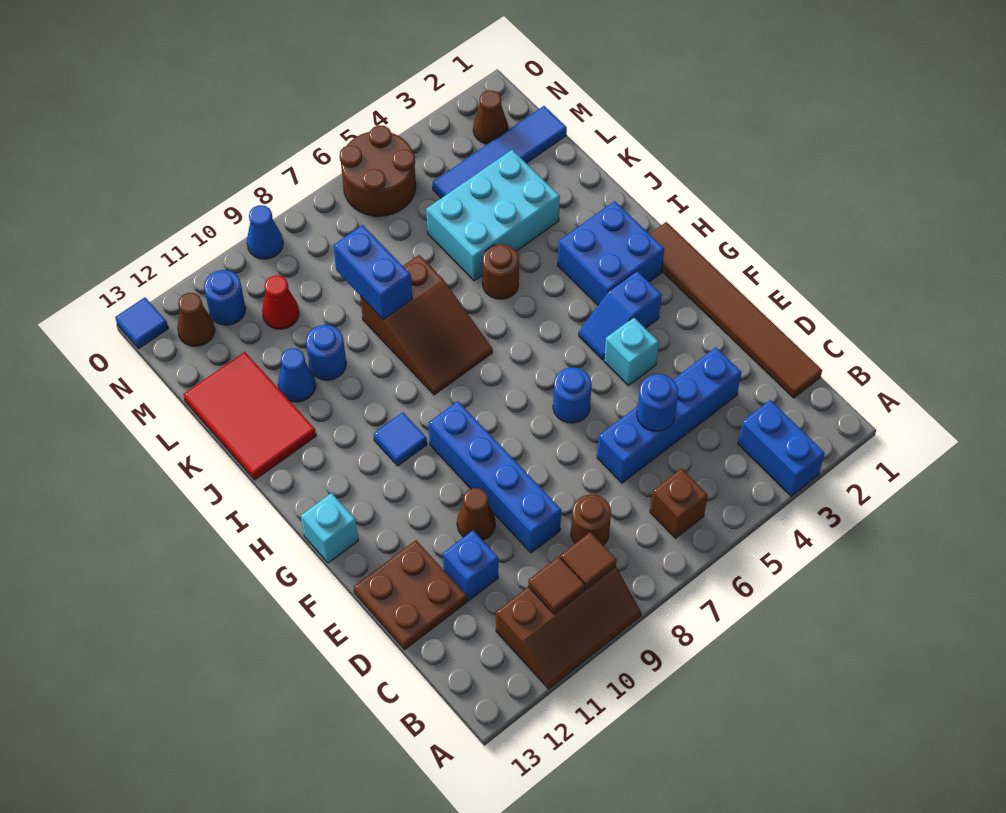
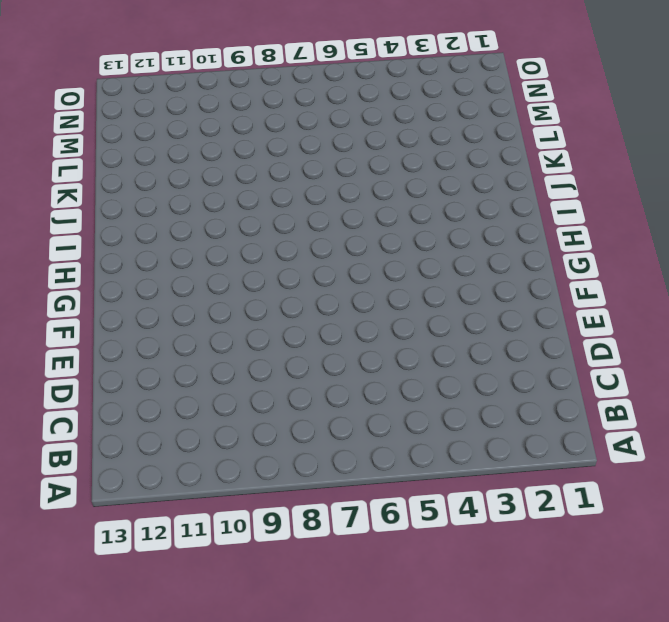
none -> blue 1x2 brick [738,400,825,496]
none -> brown 2x3 slope [496,567,641,689]
none -> brown 1x1 brick [650,469,708,538]
none -> brown 1x6 tile [650,222,822,398]

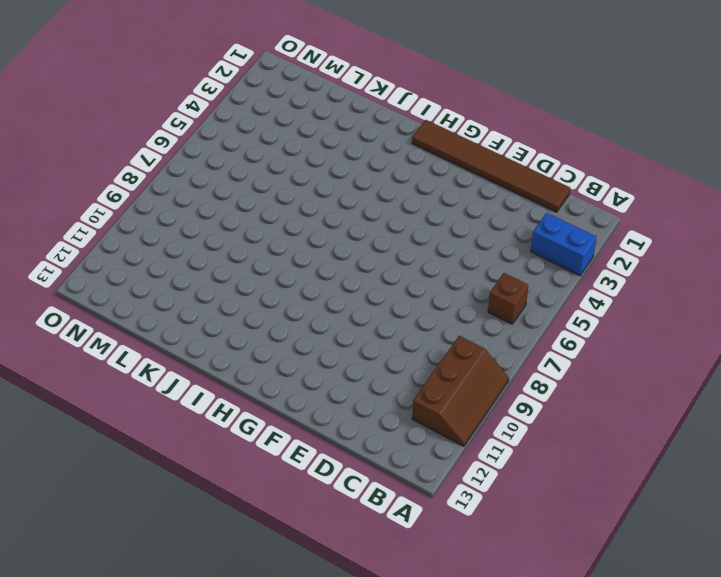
none -> brown 1x1 round brick [571,494,611,545]
none -> blue 1x4 brick [597,347,741,483]
none -> blue 1x4 brick [428,401,561,553]
none -> blue 1x1 brick [443,531,498,601]

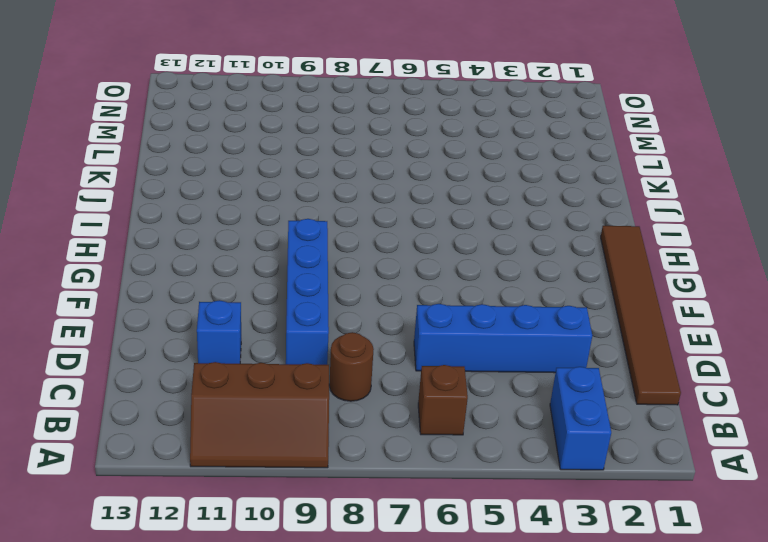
none -> brown 2x2 plate [354,540,467,650]
none -> brown 1x1 cone [457,488,495,540]
none -> cyan 1x1 brick [604,317,659,385]
none -> blue 1x1 round brick [553,367,592,423]

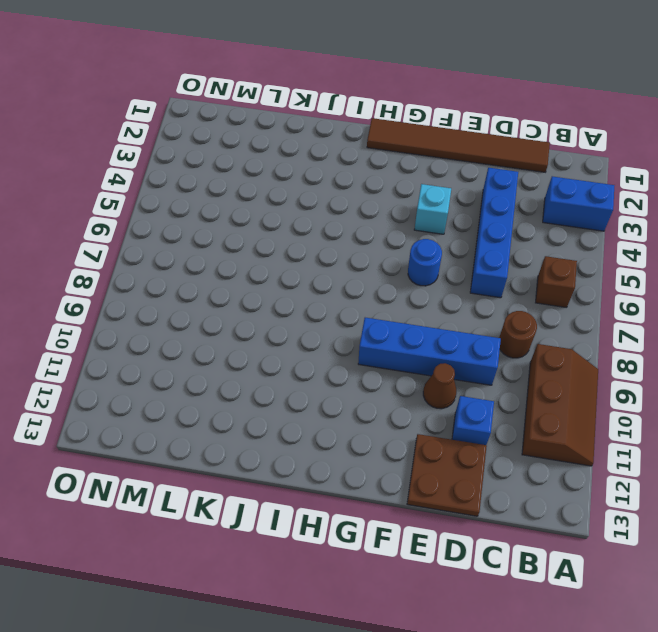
none -> blue 1x2 slope [579,271,662,360]
none -> cyan 1x1 brick [301,493,358,563]
none -> blue 2x2 brick [558,201,664,305]
none -> blue 1x1 tile [374,412,427,466]

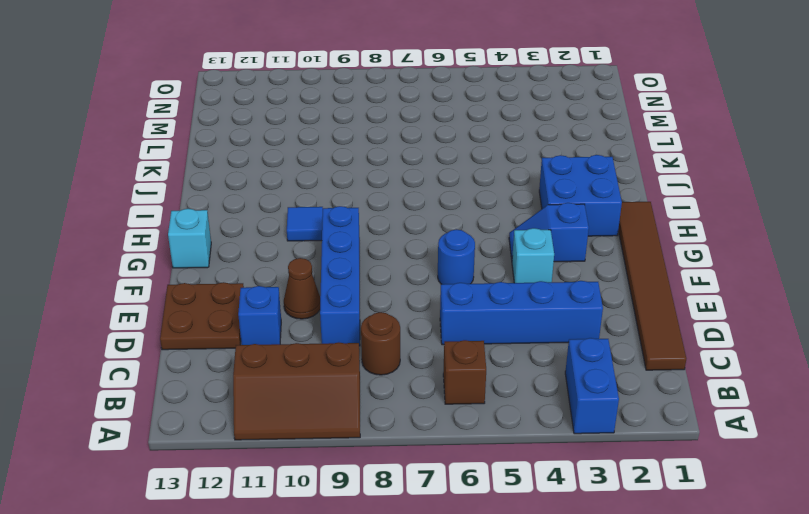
none -> brown 2x3 slope [360,255,492,395]
none -> brown 1x1 round brick [483,244,519,299]
none -> red 2x3 tile [183,352,316,480]
none -> cyan 2x3 brick [426,150,560,281]

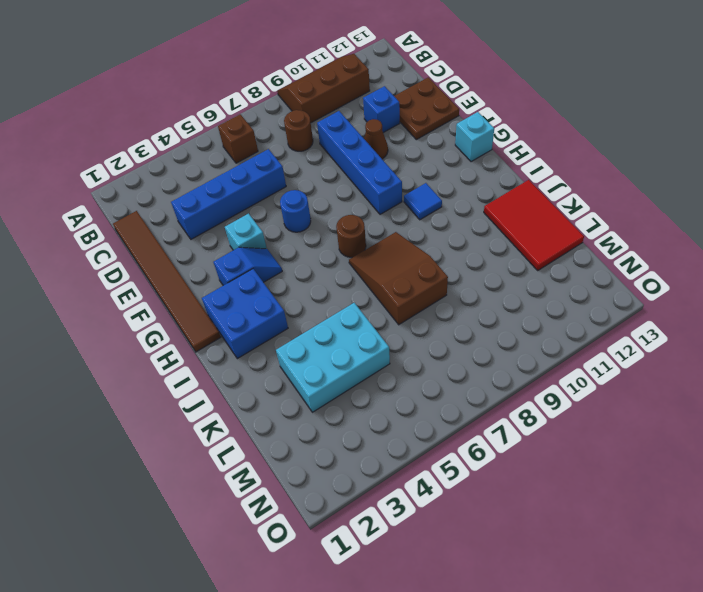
brown 1x1 round brick [336,215,366,257] -> brown 1x1 round brick moved to [483,244,519,299]
none -> blue 1x2 brick [738,400,825,496]
none -> blue 1x1 round brick [306,325,346,380]
none -> blue 1x1 cone [278,348,316,402]
none -> blue 1x4 tile [433,106,567,198]

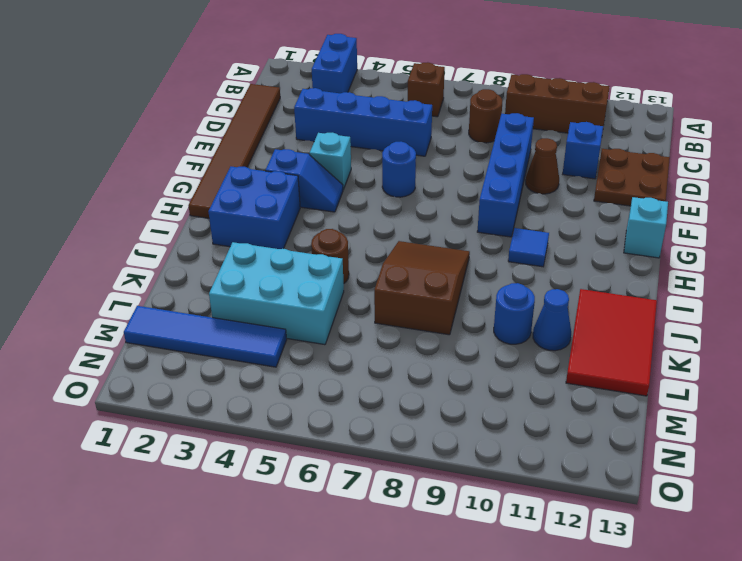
none -> red 1x1 cone [262,276,299,329]
none -> brown 1x1 cone [473,91,508,144]
none -> brown 2x2 round brick [340,125,416,216]
none -> blue 1x1 round brick [204,270,246,325]

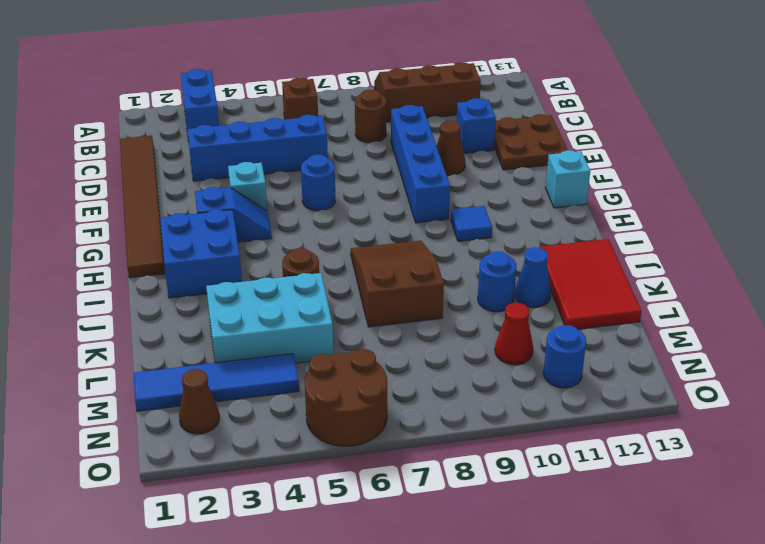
none -> brown 1x1 cone [177,293,215,346]
none -> blue 1x1 cone [247,205,283,259]
none -> blue 1x1 tile [115,297,168,349]
none -> brown 1x1 tile [560,532,617,589]

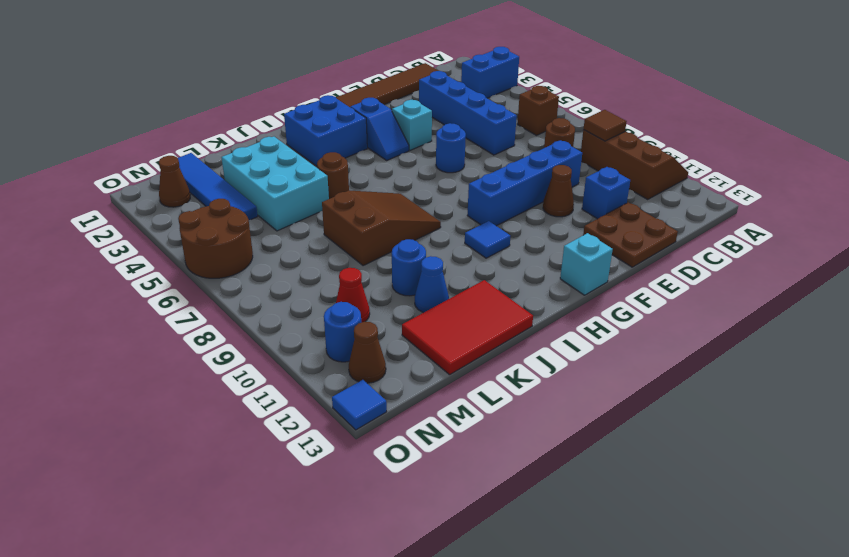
none -> blue 1x1 cone [247,205,283,259]
none -> brown 1x1 tile [528,557,585,614]
none -> blue 1x1 round brick [637,374,678,431]
none -> blue 1x2 brick [333,225,412,320]

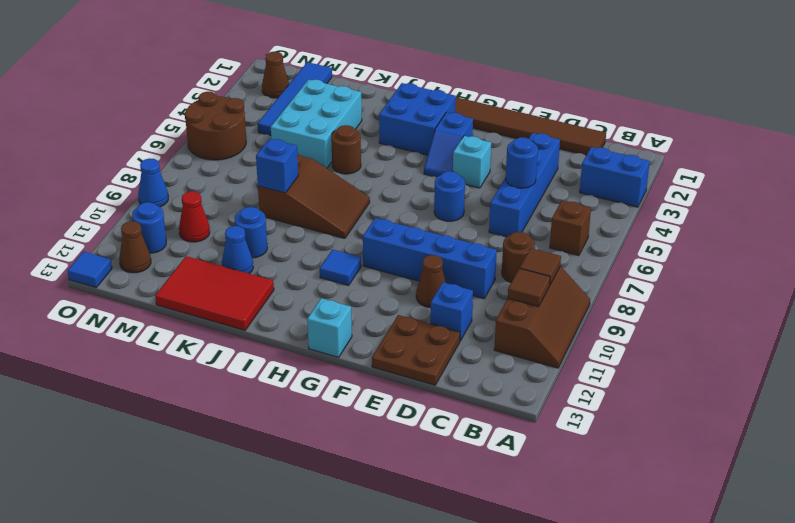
blue 1x1 brick [256,139,298,193] -> blue 1x2 brick [333,225,412,320]

